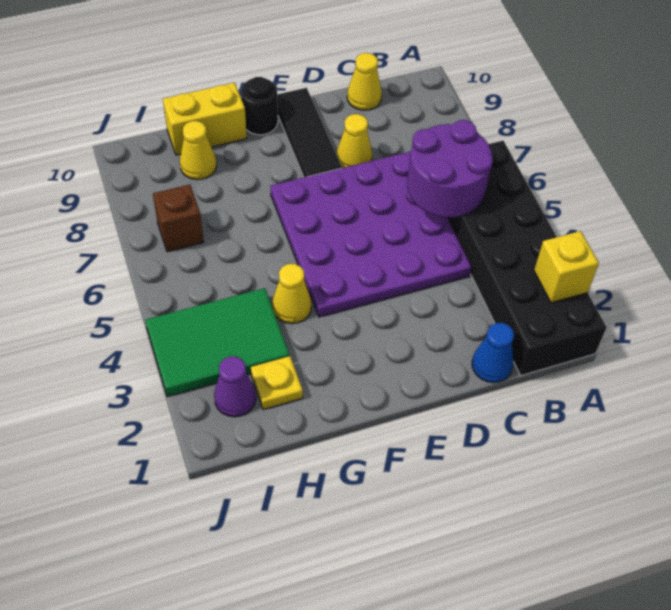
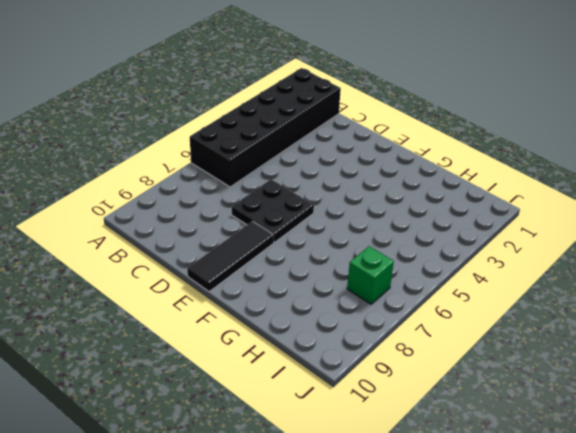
black 2x2 plate [232,179,314,242] -> purple 4x4 plate [270,151,472,317]
green 1x1 brick [347,246,394,304] -> brown 1x1 brick [153,185,204,252]
none -> blue 1x1 cone [472,323,514,383]
none -> yellow 1x1 cone [347,53,382,110]
none -> yellow 1x1 cone [336,114,372,168]

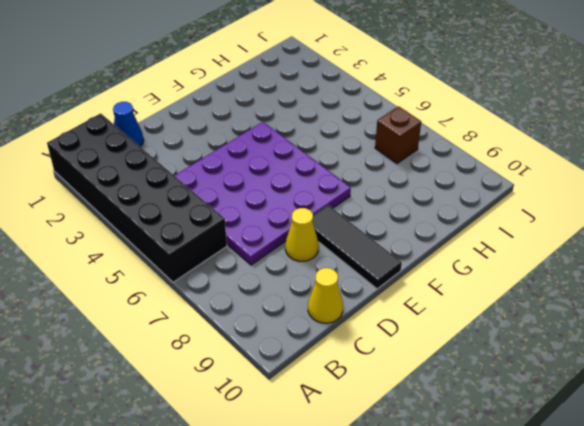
none -> black 1x1 round brick [241,77,278,135]
none -> yellow 1x1 cone [272,264,312,324]
none -> yellow 1x2 brick [163,83,247,155]

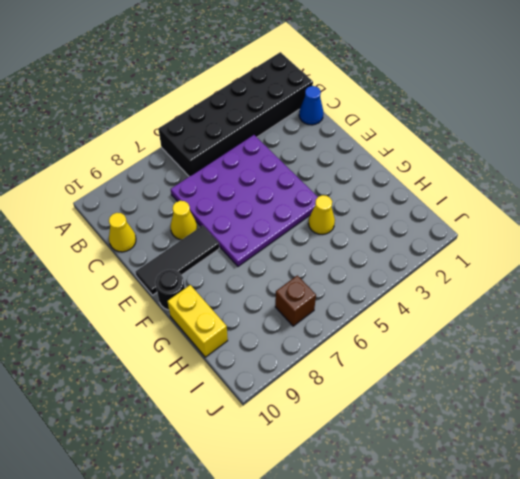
none -> yellow 1x1 plate [251,356,303,410]
none -> green 2x3 tile [145,288,290,397]
none -> yellow 1x1 cone [180,121,217,180]

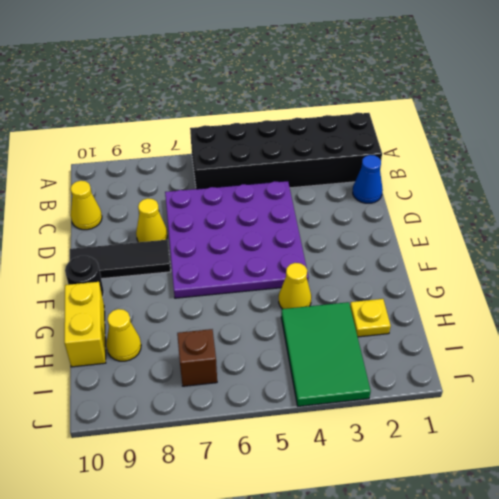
none -> purple 1x1 cone [214,356,256,417]
none -> yellow 1x1 brick [534,231,599,303]
none -> purple 2x2 round brick [407,120,493,217]

